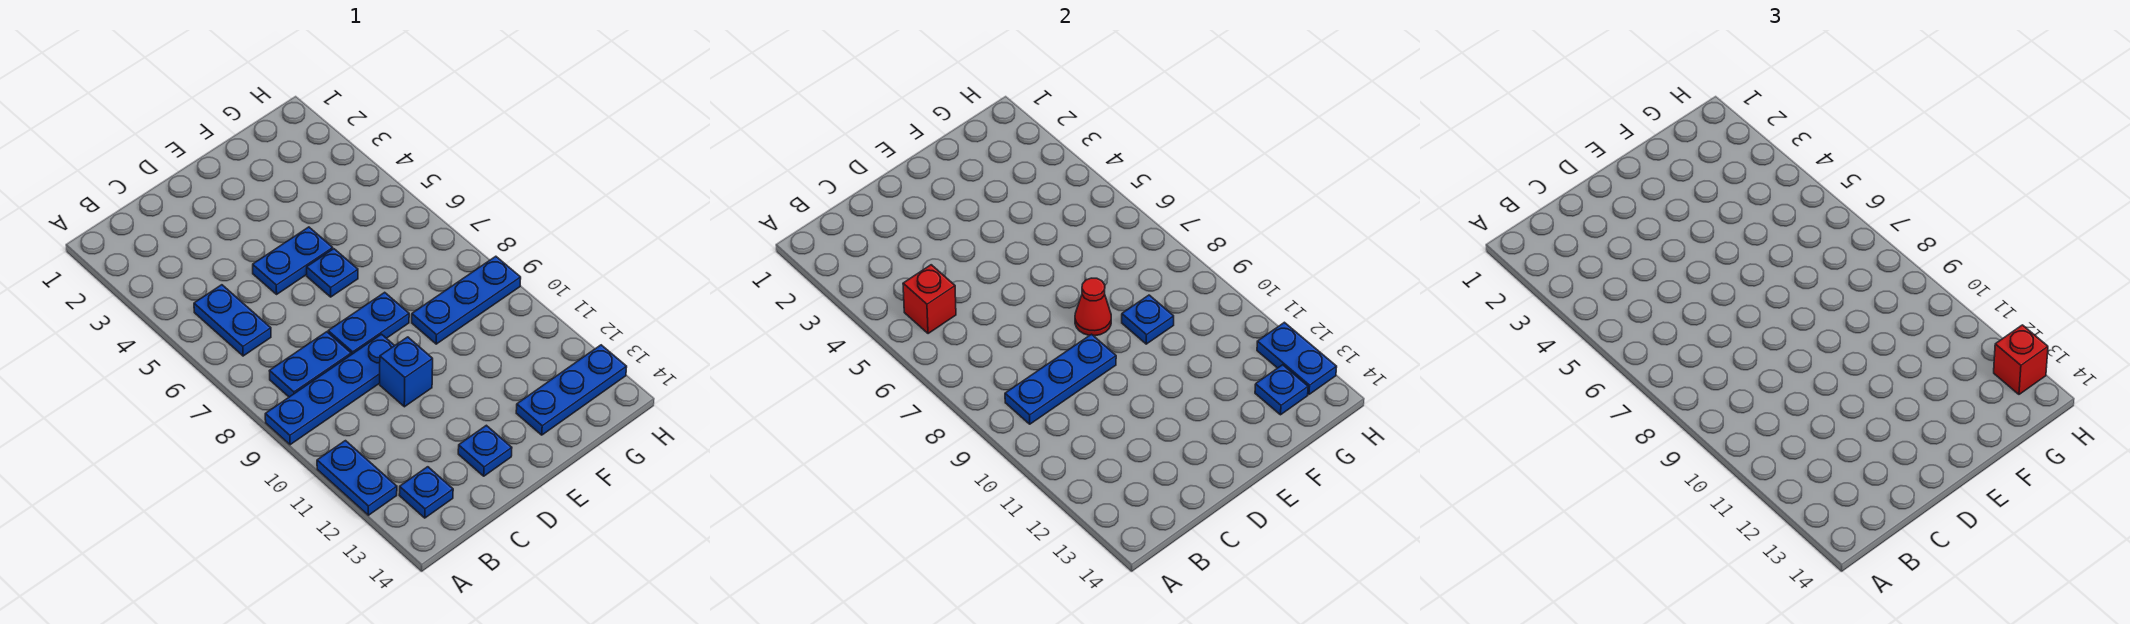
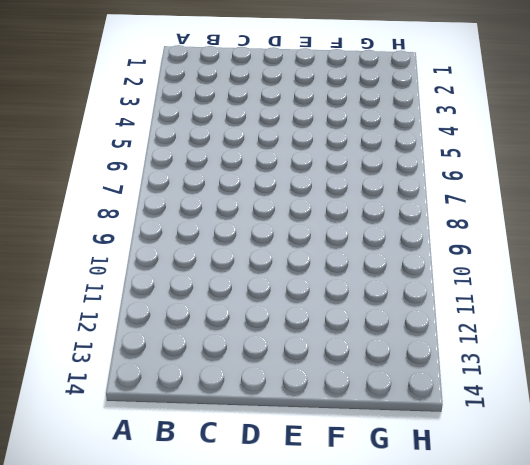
none -> blue 1x4 plate [265,334,395,445]
none -> blue 1x2 plate [317,441,397,515]
none -> blue 1x2 plate [194,285,271,356]

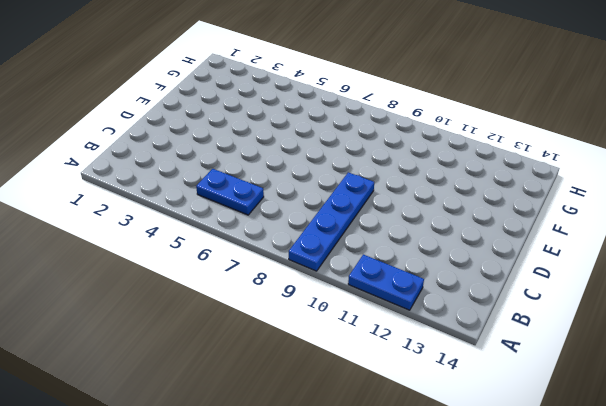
none -> blue 1x2 plate [270,332,351,397]
none -> blue 1x1 plate [399,467,453,518]
none -> blue 1x2 plate [253,227,333,294]

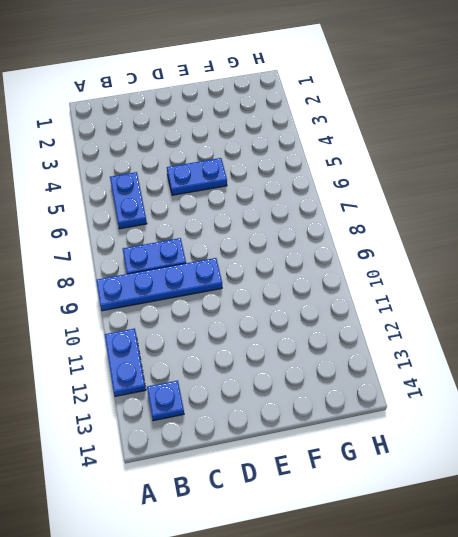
none -> blue 1x2 plate [328,292,409,355]
none -> blue 1x1 brick [380,337,433,407]
none -> blue 1x1 plate [458,425,512,476]

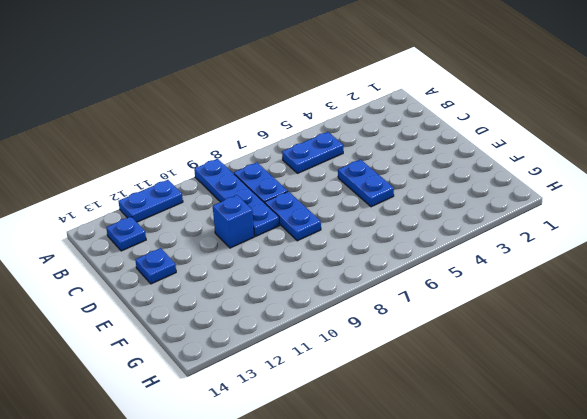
none -> blue 1x1 plate [307,249,358,297]
none -> blue 1x3 plate [412,256,521,344]
none -> blue 1x3 plate [516,345,627,435]

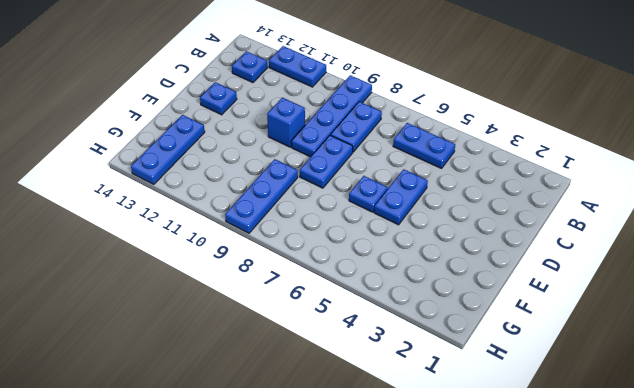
none -> red 1x1 brick [903,265,956,334]
none -> blue 1x3 plate [1005,334,1116,424]
none -> red 1x1 cone [1075,278,1111,336]

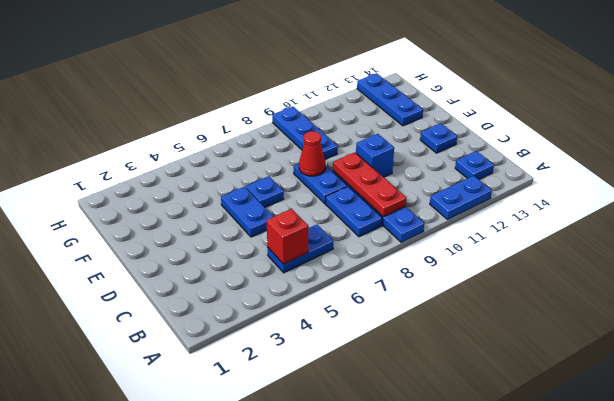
red 1x3 plate [333,152,406,217] -> blue 1x3 plate [1005,334,1116,424]
none -> blue 1x1 plate [1122,295,1174,344]
none -> blue 1x1 plate [1255,365,1308,415]
none -> blue 1x2 plate [1257,322,1337,394]

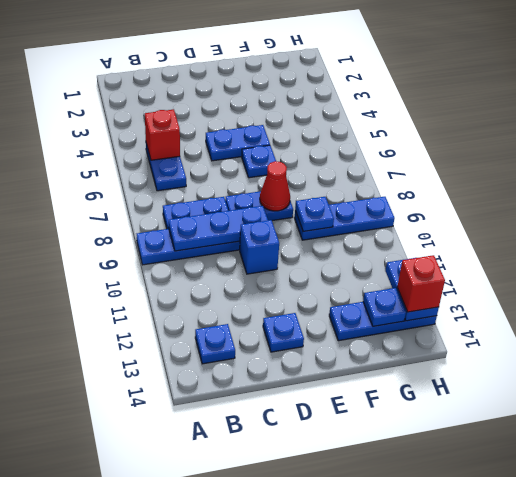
none -> blue 1x2 plate [317,441,397,515]

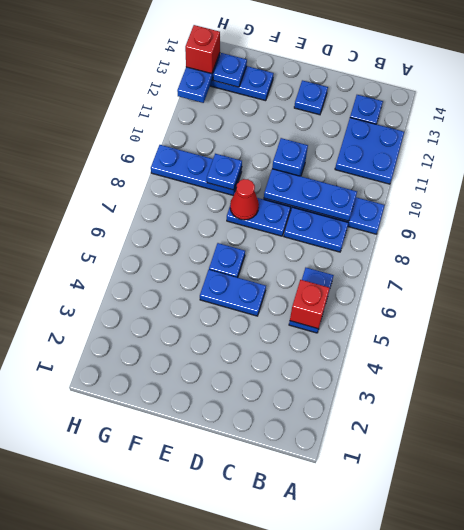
blue 2x2 plate [335,118,404,184] -> blue 1x2 plate [317,441,397,515]

